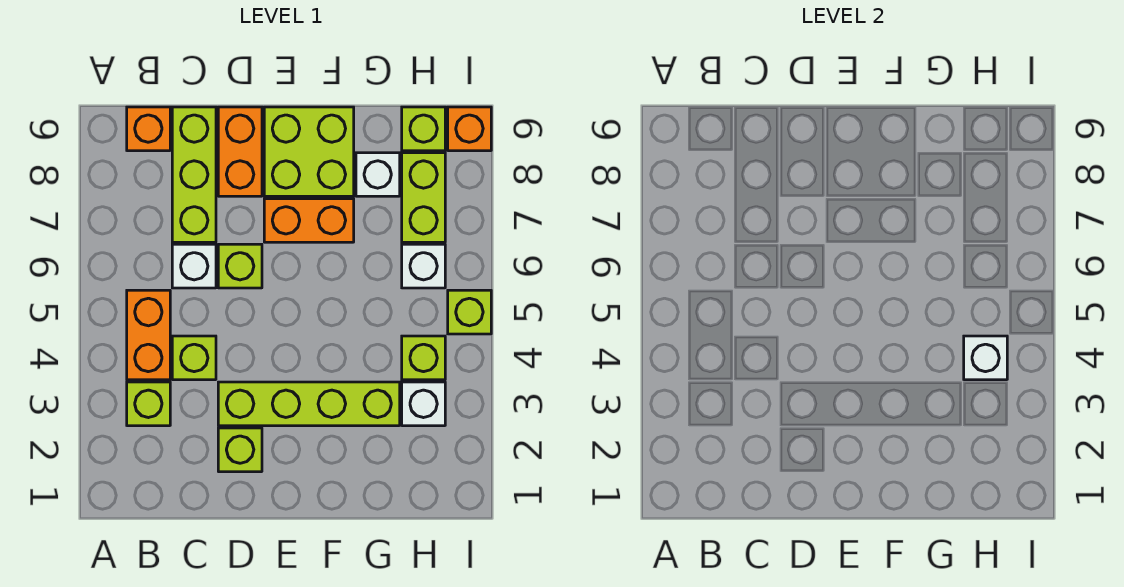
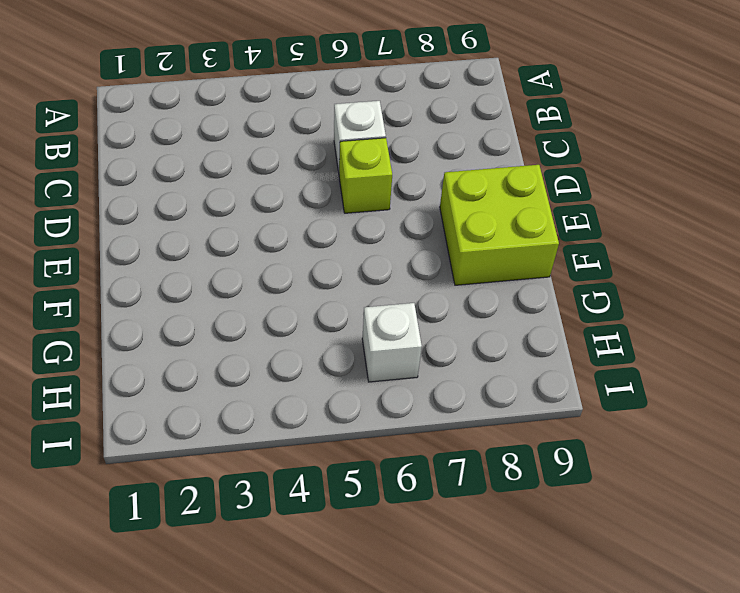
none -> lime 1x1 brick [127,382,170,426]
none -> orange 1x2 brick [127,290,170,380]
none -> orange 1x1 brick [127,107,170,151]

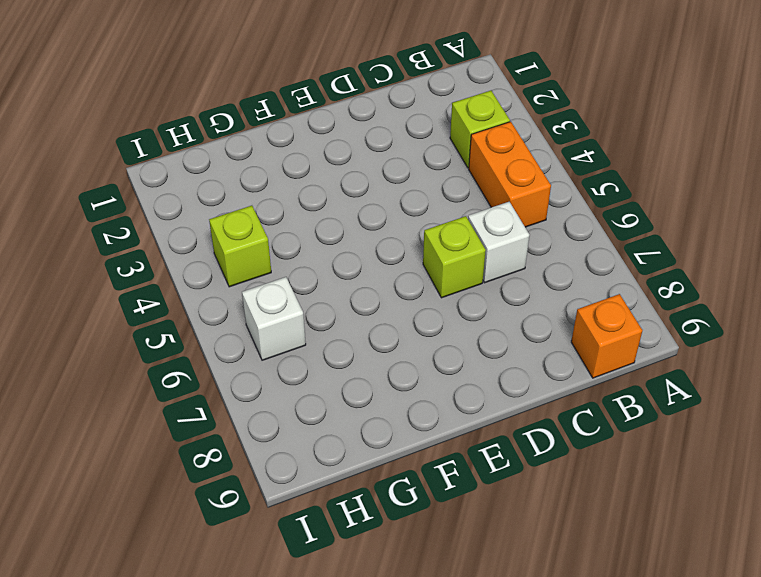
none -> lime 1x1 brick [172,336,216,380]
none -> lime 1x3 brick [172,107,216,242]
none -> lime 1x1 brick [218,428,262,472]

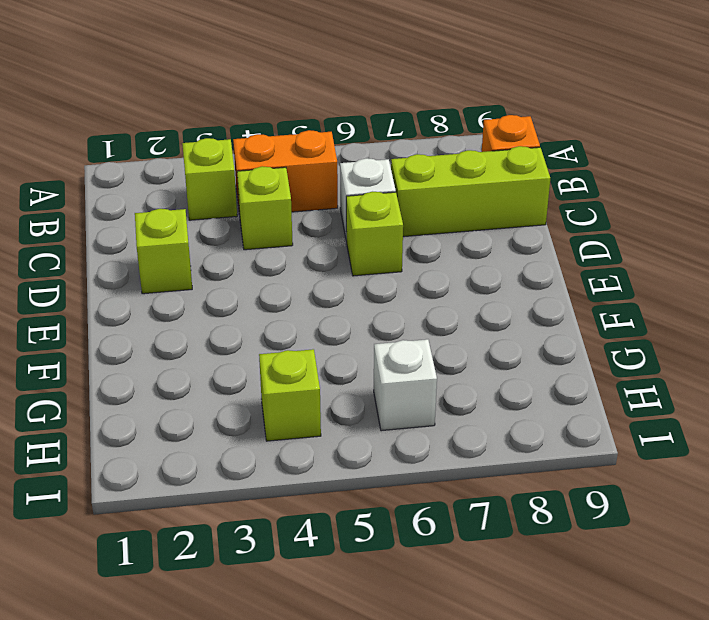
none -> lime 1x4 brick [218,382,400,426]
none -> orange 1x2 brick [218,107,262,196]
none -> orange 1x2 brick [264,199,354,242]

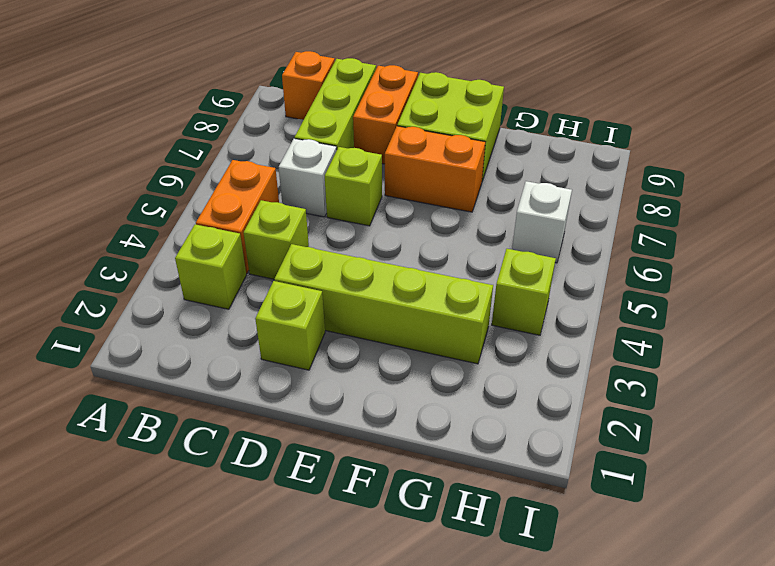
none -> white 1x1 brick [356,153,400,196]
none -> white 1x1 brick [402,382,445,426]
none -> lime 1x2 brick [402,153,445,242]

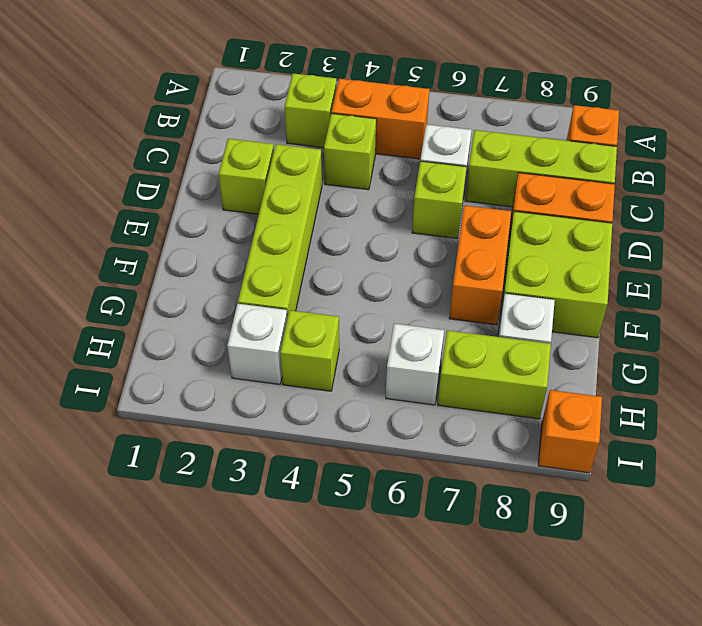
none -> lime 1x1 brick [402,107,445,151]
none -> lime 1x1 brick [448,290,491,334]
none -> white 1x1 brick [964,336,1007,380]

